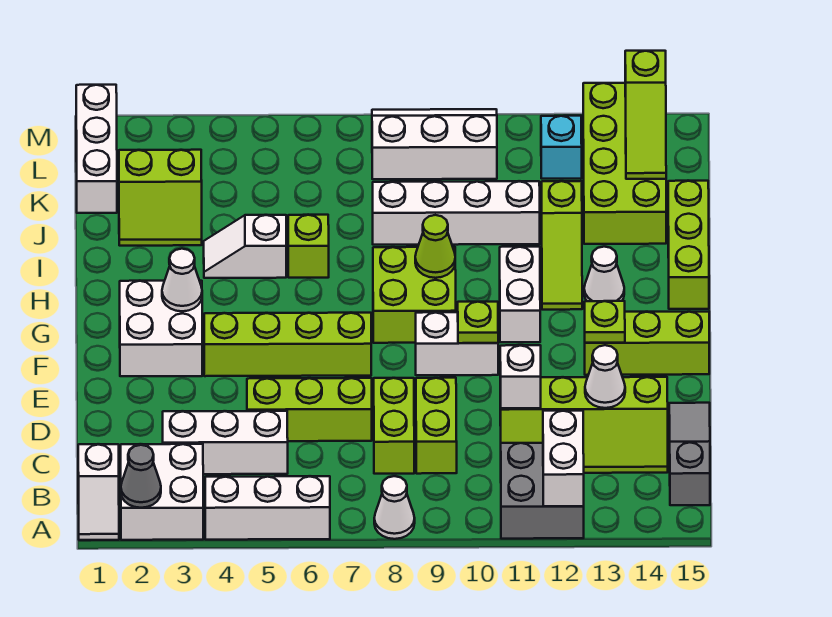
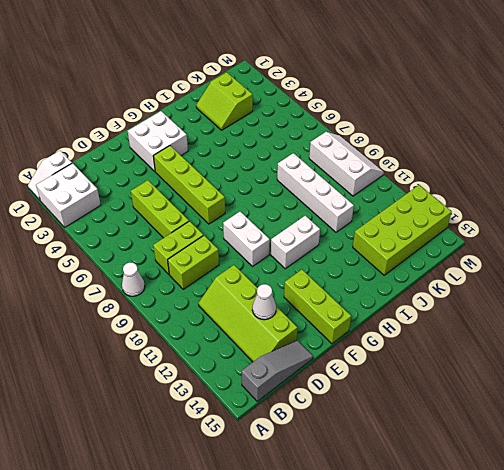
none -> white 1x3 brick [205,476,330,540]
none -> grey 2x2 brick [501,443,584,539]
none -> white 1x3 brick [163,411,288,474]
none -> lime 2x2 brick [373,247,456,343]

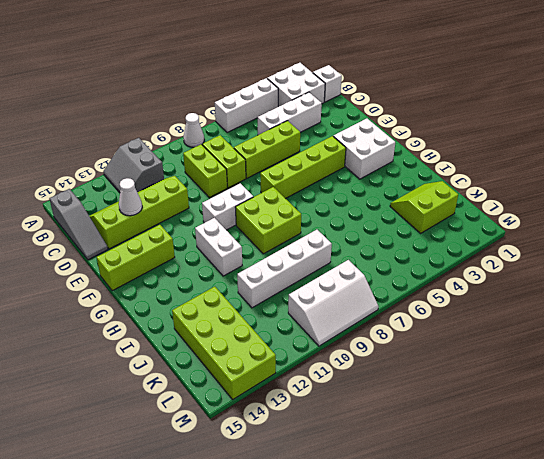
grey 2x2 slope [103,138,164,193] -> grey 2x2 brick [501,443,584,539]
none -> lime 1x3 slope [542,181,582,310]
none -> white 1x1 cone [584,247,624,301]
none -> lime 1x3 brick [668,181,709,309]
none -> white 1x2 slope [204,215,286,278]

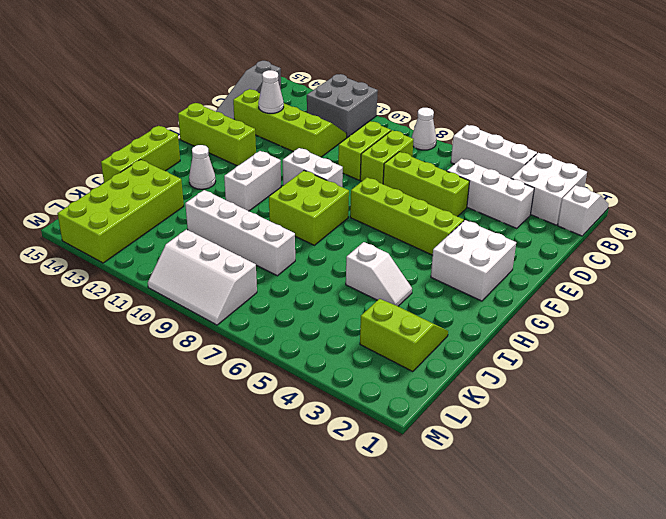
none -> lime 1x3 slope [542,181,582,310]
none -> lime 1x1 brick [288,215,329,278]
none -> white 1x3 brick [76,85,117,213]
none -> cyan 1x1 brick [541,116,582,179]

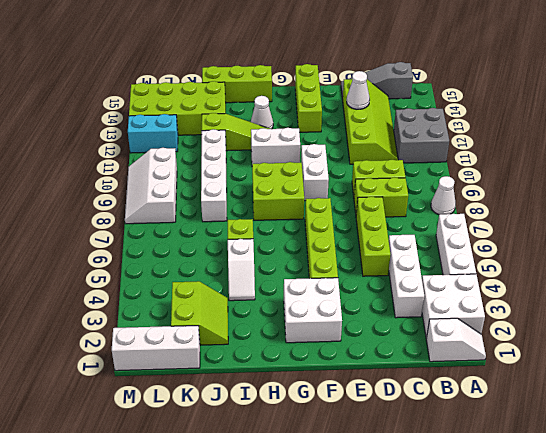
cyan 1x2 brick [128,114,178,153] -> cyan 1x1 brick [541,116,582,179]
none -> grey 1x1 cone [121,445,161,508]
none -> white 1x2 brick [543,411,584,506]
none -> white 1x1 brick [500,345,541,408]
none -> lime 1x1 plate [458,302,498,343]

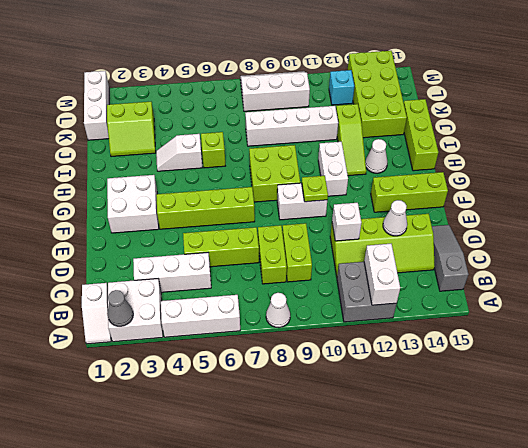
none -> lime 1x1 plate [585,301,625,343]
none -> white 1x1 cone [162,249,202,311]
none -> lime 1x1 cone [415,215,455,278]
none -> lime 1x3 slope [625,51,666,179]

